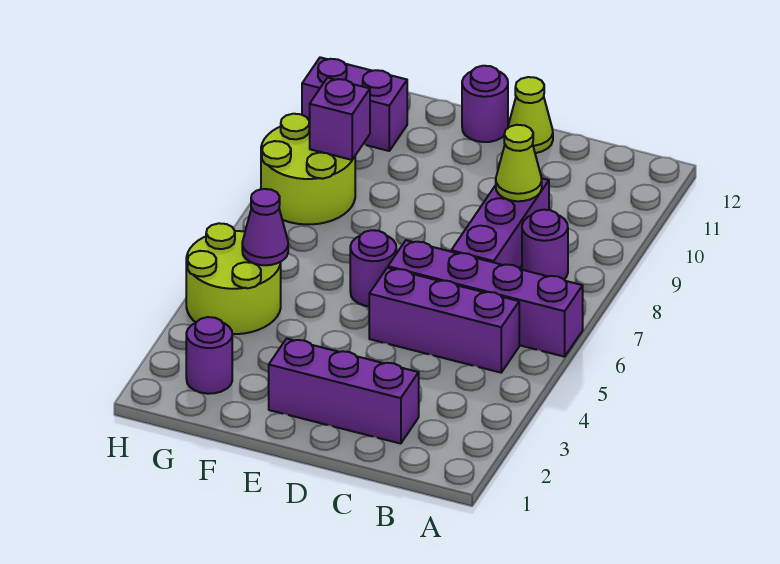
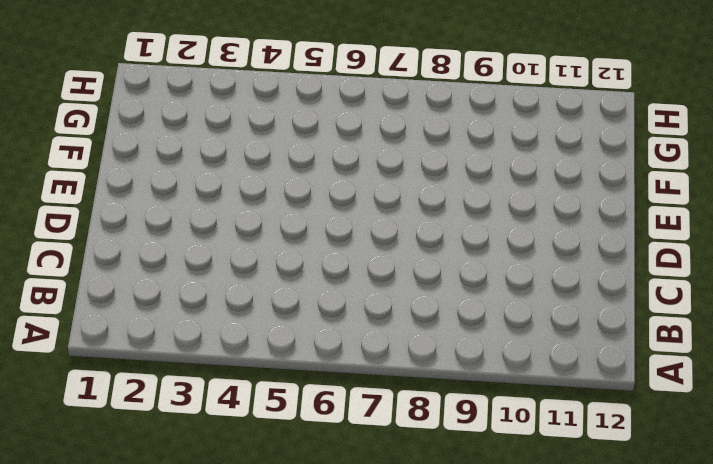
none -> purple 1x4 brick [388,240,583,357]
none -> purple 1x3 brick [369,268,519,373]
none -> purple 1x1 round brick [522,210,568,279]

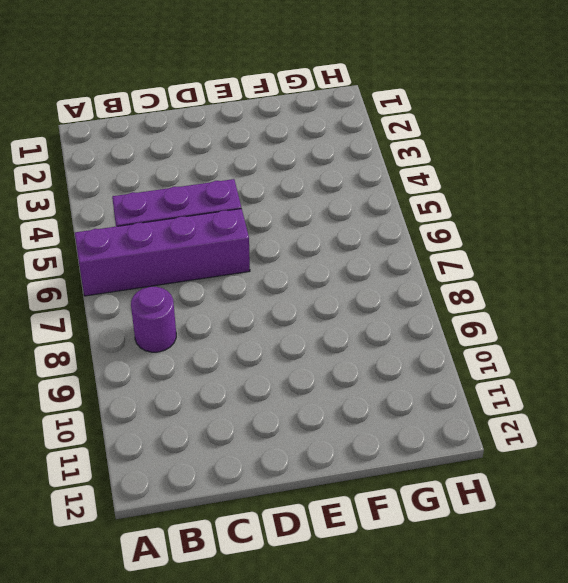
none -> purple 1x3 brick [269,339,419,444]
none -> purple 1x3 brick [451,178,549,268]
none -> lime 1x1 cone [508,77,553,153]

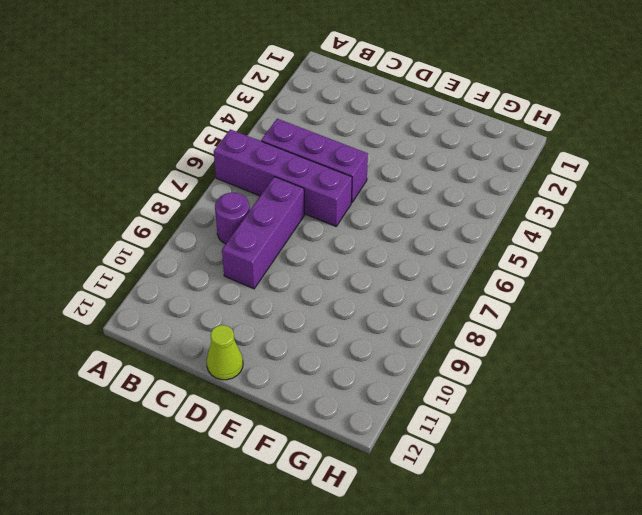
none -> purple 1x3 brick [269,339,419,444]
none -> purple 1x1 round brick [350,230,396,306]
none -> purple 1x1 round brick [462,66,508,142]

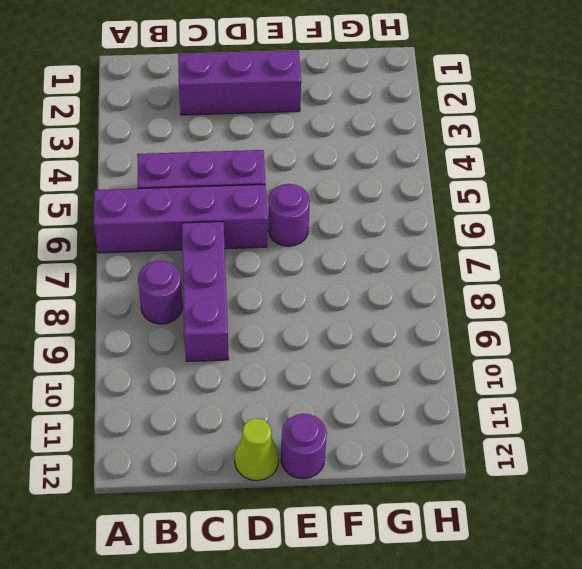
none -> purple 1x1 round brick [186,317,232,394]
none -> lime 2x2 round brick [186,223,281,334]
none -> lime 2x2 round brick [261,114,355,224]

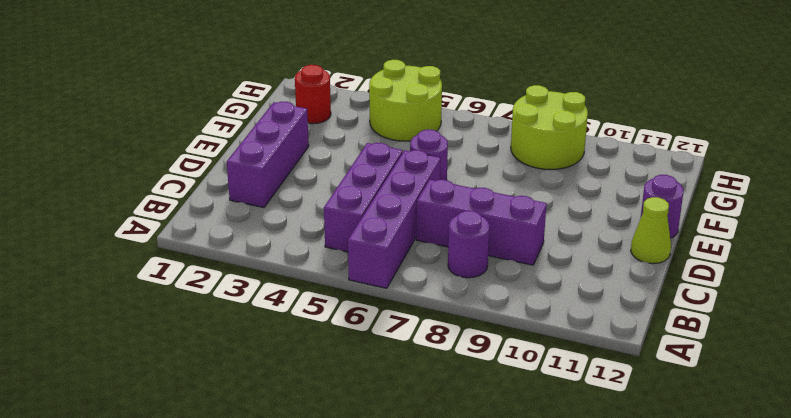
red 1x1 round brick [295,65,331,124] -> purple 1x1 round brick [186,317,232,394]
none -> purple 1x2 brick [302,57,407,151]
none -> lime 1x1 cone [496,125,542,201]
none -> purple 1x1 cone [242,189,288,265]

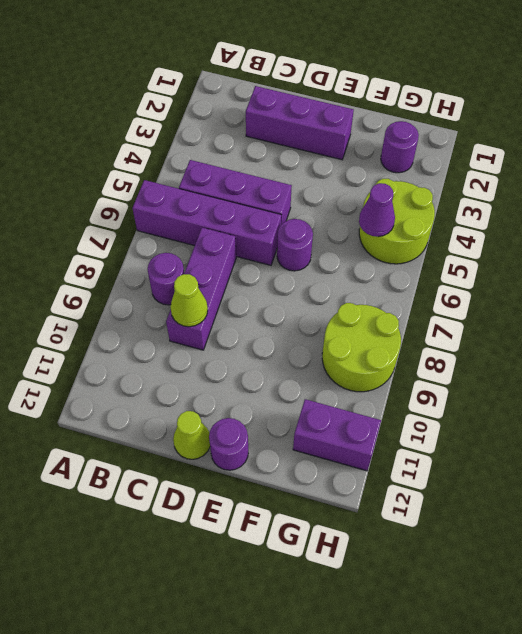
none -> purple 1x1 brick [310,78,370,160]

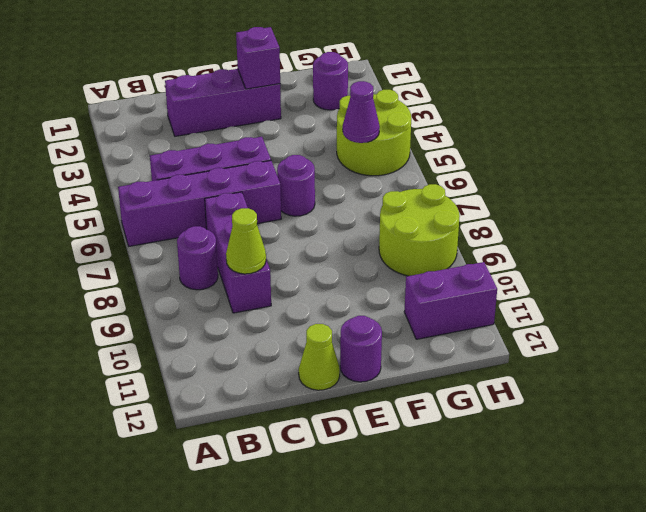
purple 1x1 brick [236,27,280,89] -> purple 1x1 brick moved to [310,78,370,160]

